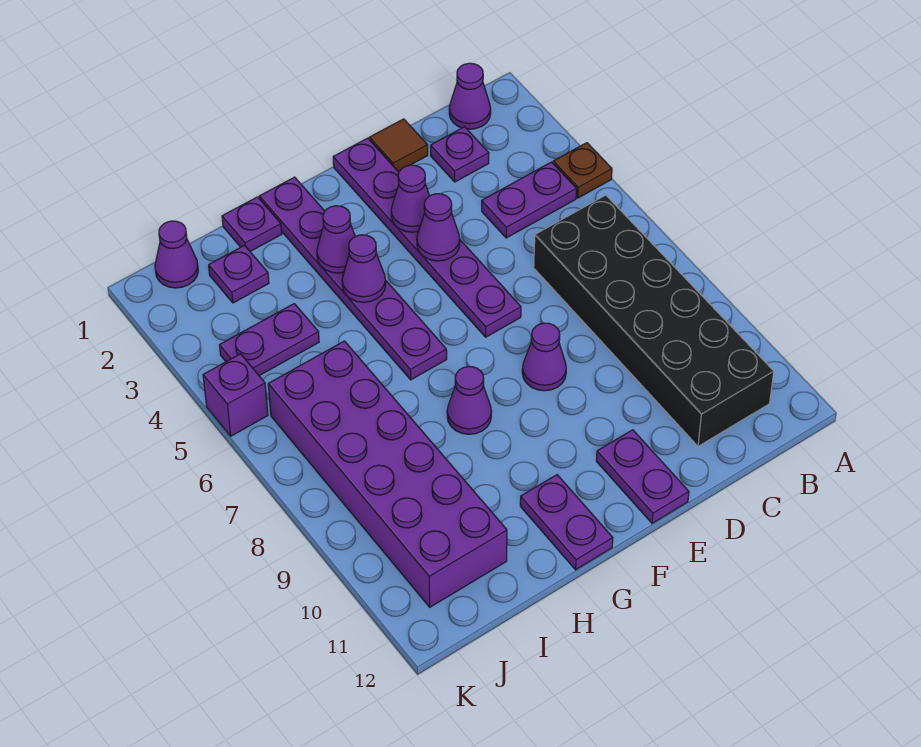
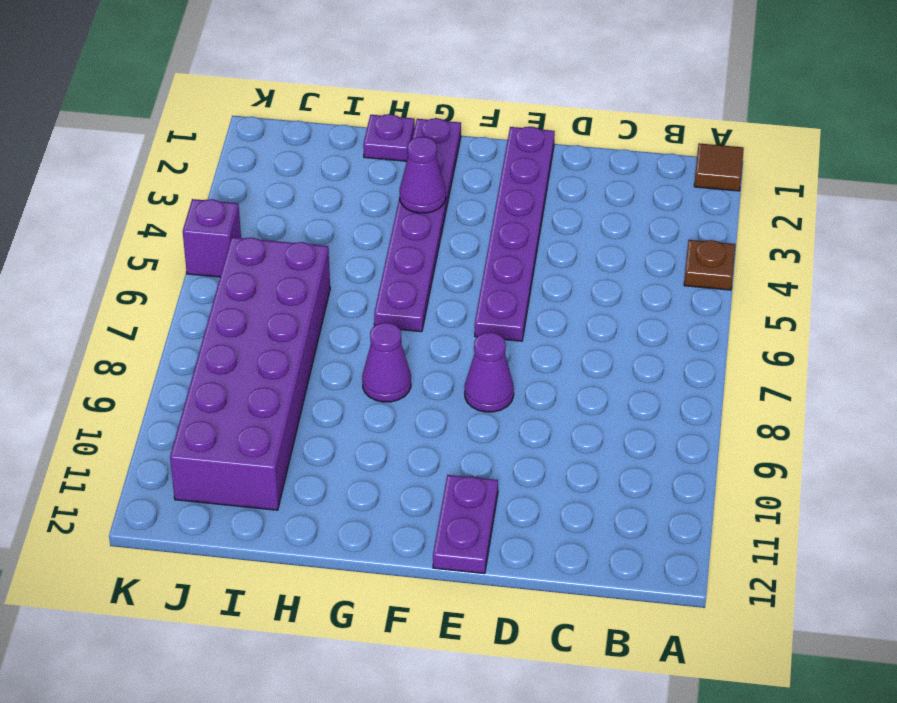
brown 1x1 tile [694,143,744,191] -> brown 1x1 tile moved to [370,119,428,171]
none -> purple 1x1 cone [449,63,491,129]
none -> purple 1x2 plate [482,162,577,238]
none -> black 2x6 brick [534,195,774,446]

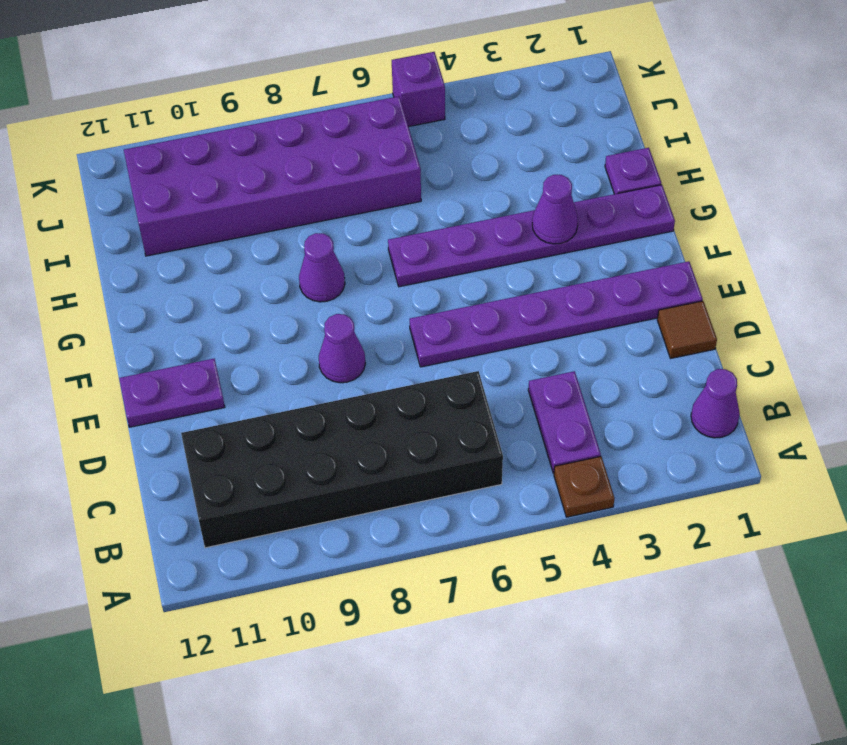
none -> purple 1x1 plate [431,127,489,182]
none -> purple 1x2 plate [520,475,613,570]
none -> purple 1x1 plate [209,245,269,303]

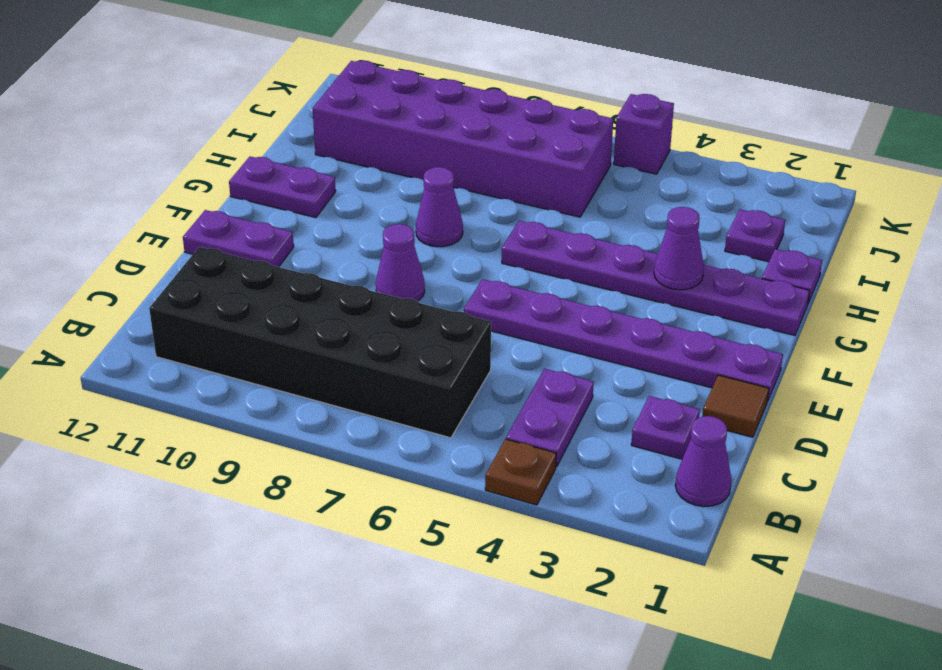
none -> purple 1x2 plate [220,304,319,376]
none -> purple 1x1 cone [155,221,198,288]
none -> purple 1x1 cone [391,165,429,232]

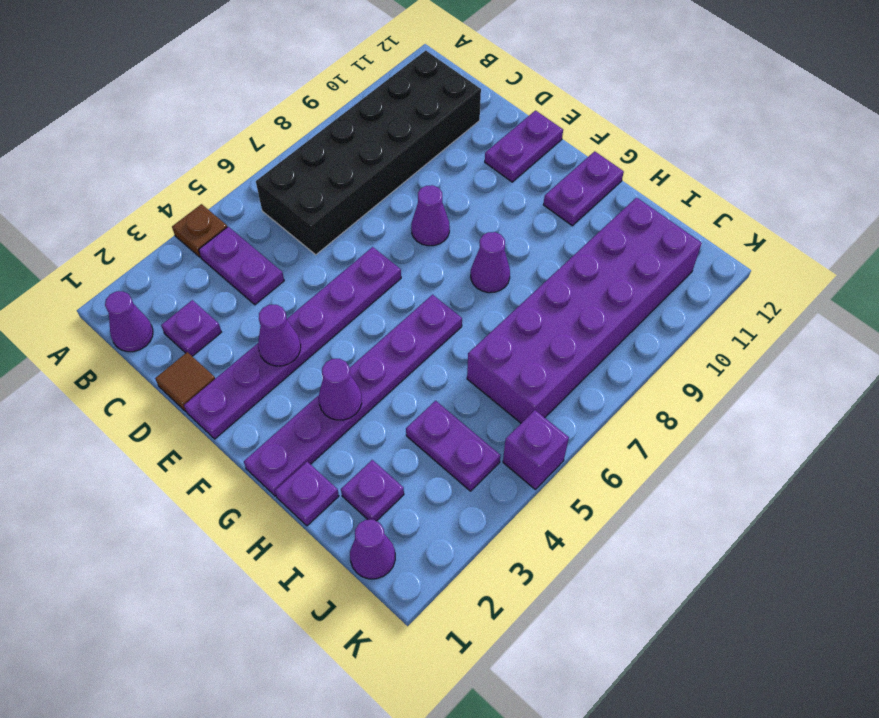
none -> purple 1x1 cone [417,194,460,261]
none -> purple 1x1 cone [342,235,386,302]

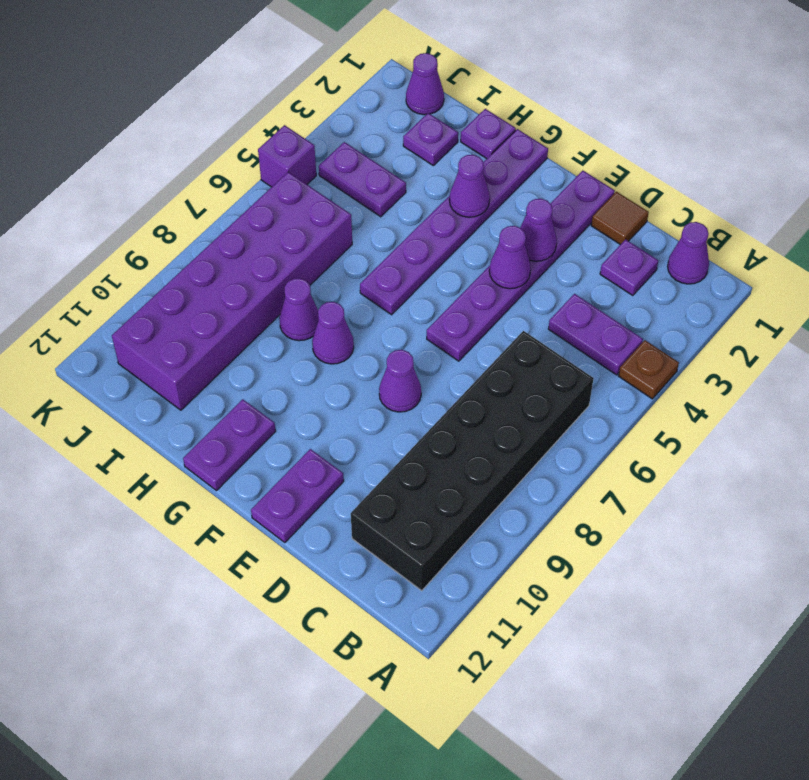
purple 1x1 cone [279,278,319,341] -> purple 1x1 cone moved to [342,235,386,302]

